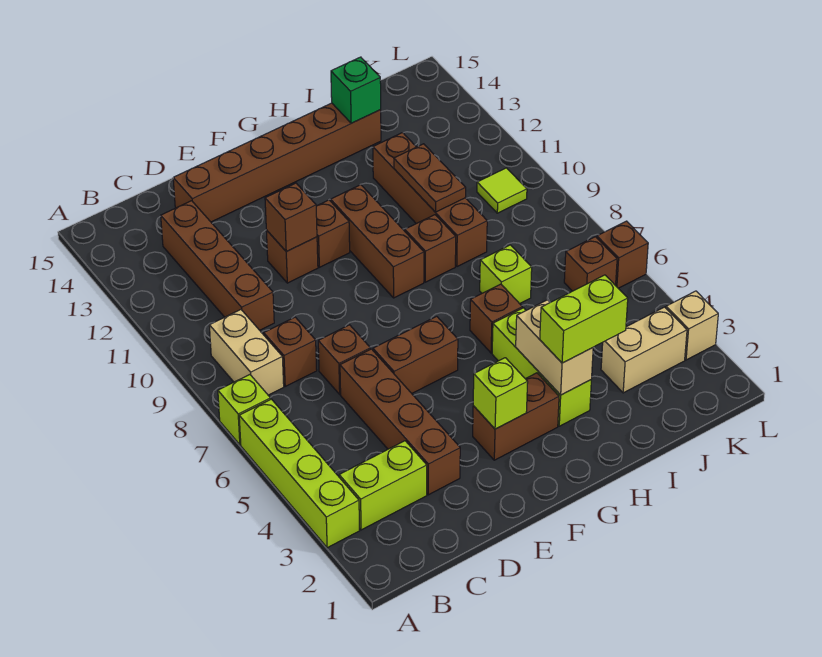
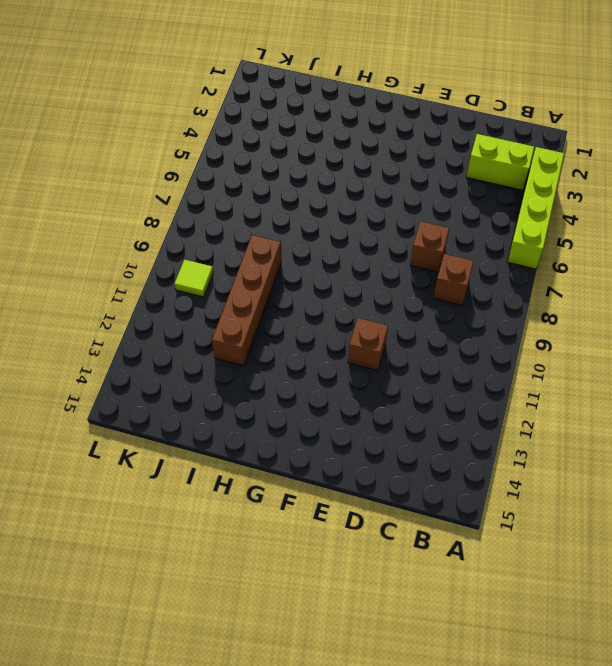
none -> lime 1x1 brick [218,375,271,445]
none -> tan 1x2 brick [209,310,284,395]
none -> brown 1x4 brick [161,201,274,330]
none -> brown 1x4 brick [340,349,460,495]

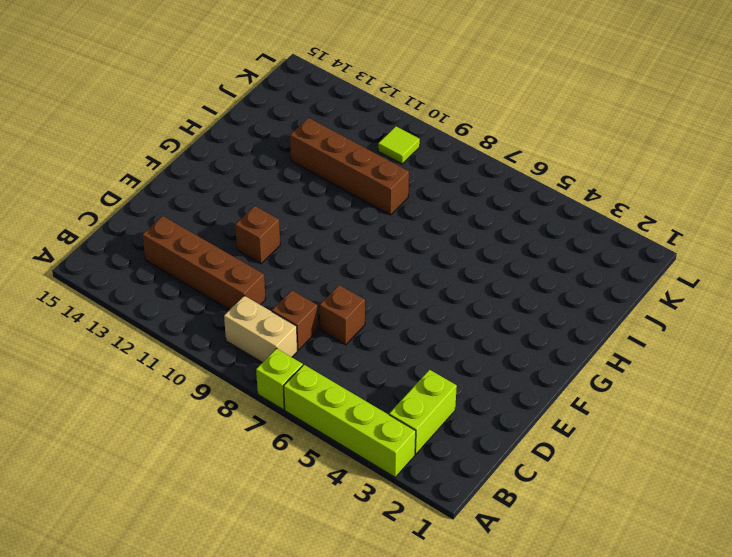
none -> brown 1x4 brick [340,349,460,495]
none -> brown 1x6 brick [173,103,381,222]
none -> brown 1x2 brick [373,316,458,393]
none -> brown 1x2 brick [473,373,559,460]

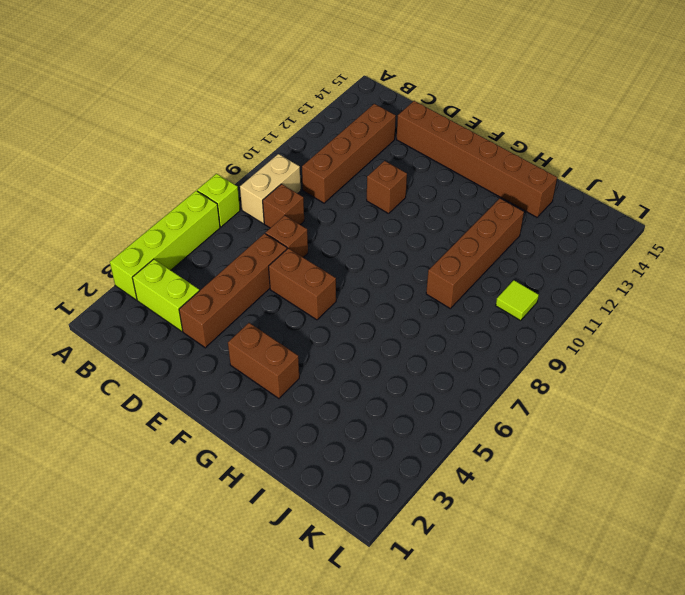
none -> brown 1x1 brick [316,200,350,267]
none -> brown 1x3 brick [331,185,424,298]
none -> lime 1x3 brick [492,308,591,426]
none -> brown 1x1 brick [470,284,522,353]

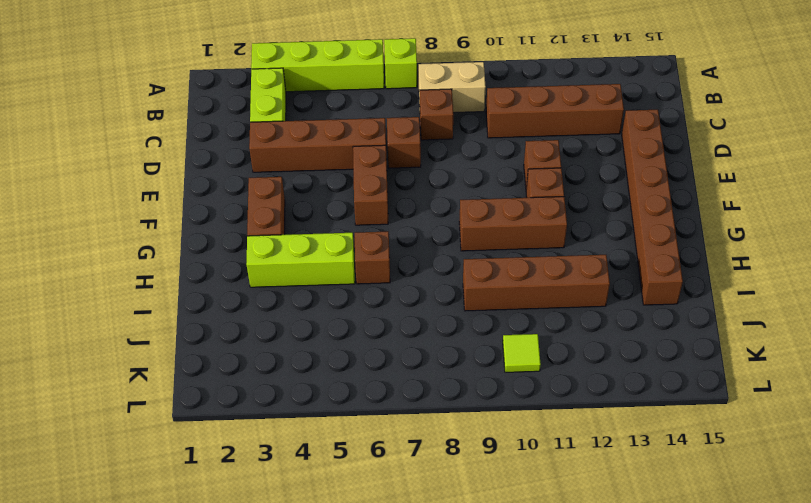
none -> brown 1x1 brick [405,215,456,282]
none -> lime 1x1 brick [480,245,532,304]
none -> tan 1x2 brick [601,307,687,393]
none -> brown 1x1 brick [564,237,617,291]

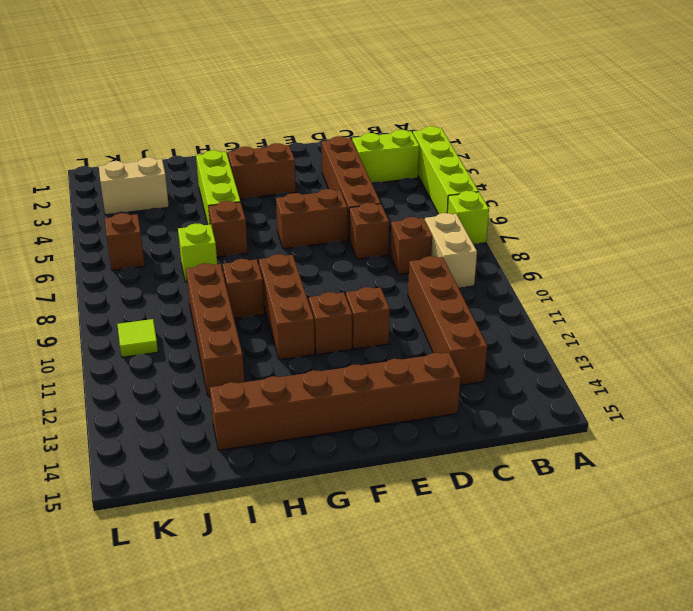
none -> tan 1x1 brick [666,291,718,360]
none -> brown 1x1 brick [597,221,648,288]
none -> brown 1x1 brick [265,183,317,251]
none -> lime 1x1 brick [473,358,528,429]

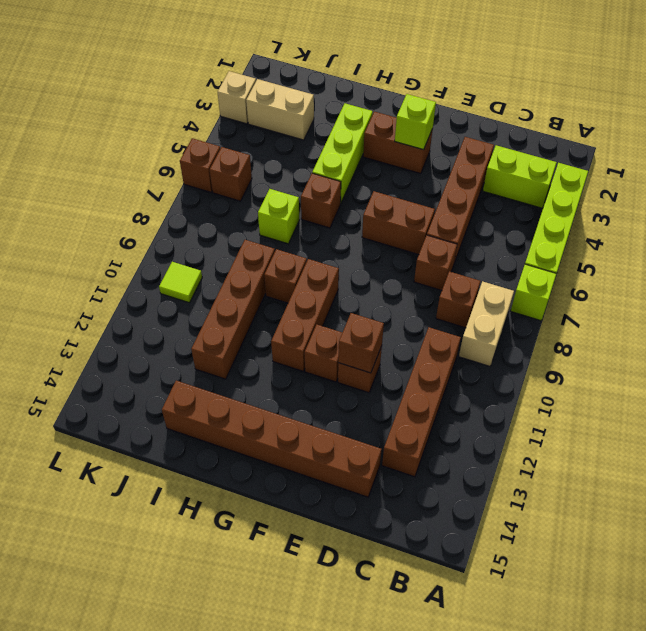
none -> tan 1x2 brick [516,300,593,395]
none -> brown 1x2 plate [394,144,466,212]
none -> green 1x1 brick [331,57,381,123]
none -> lime 1x2 brick [540,275,628,363]

